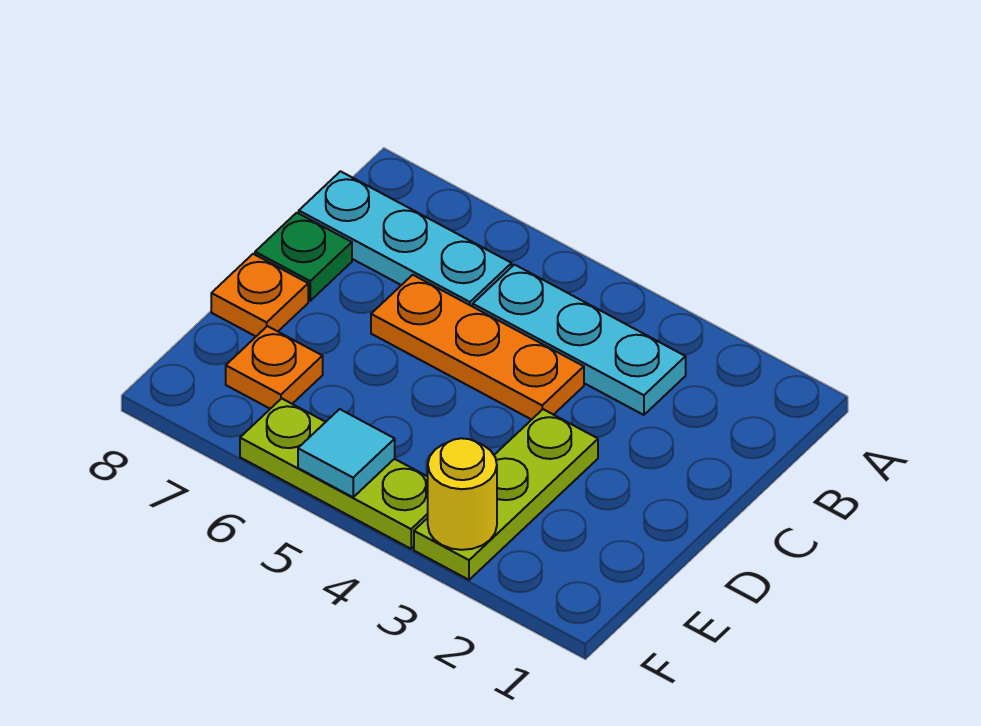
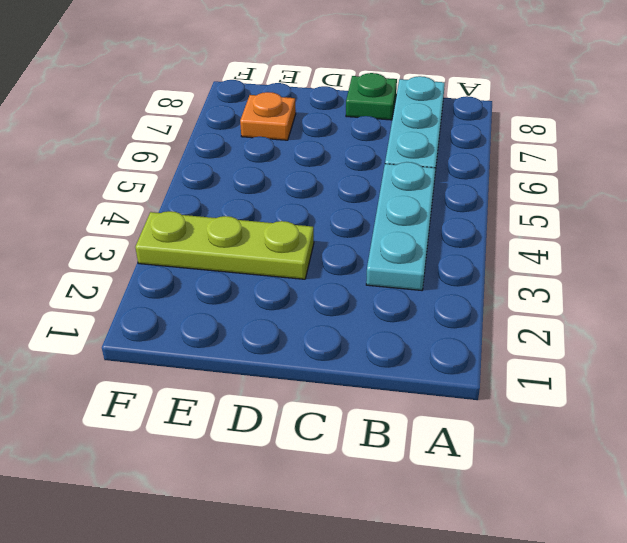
none -> orange 1x3 plate [371,275,584,420]
none -> orange 1x1 plate [211,254,308,336]

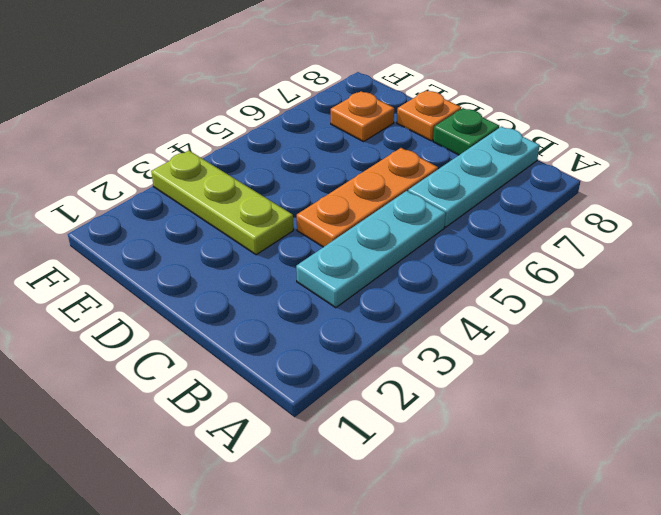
none -> lime 1x3 plate [240,398,428,549]
none -> yellow 1x1 round brick [428,438,497,550]

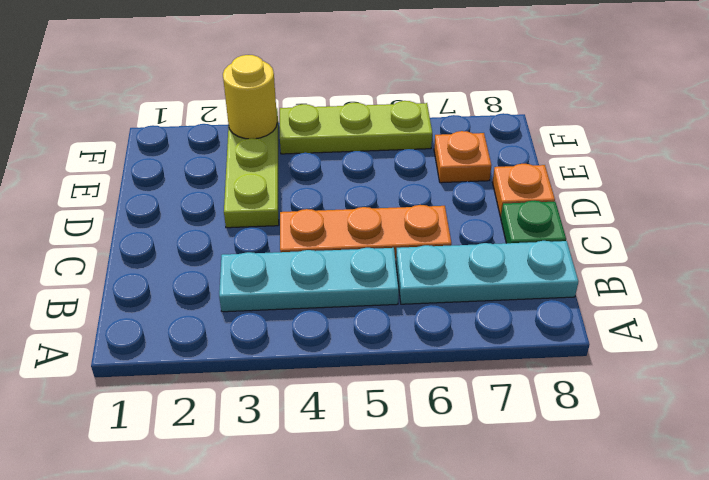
none -> cyan 1x1 tile [298,409,395,497]

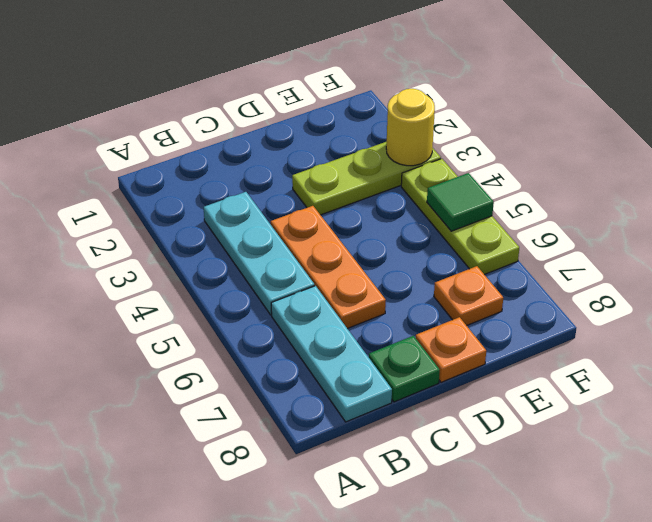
green 1x1 tile [427,173,494,231] -> cyan 1x1 tile [298,409,395,497]

